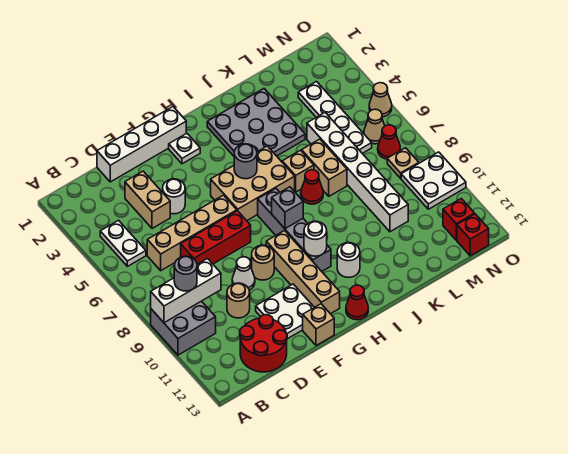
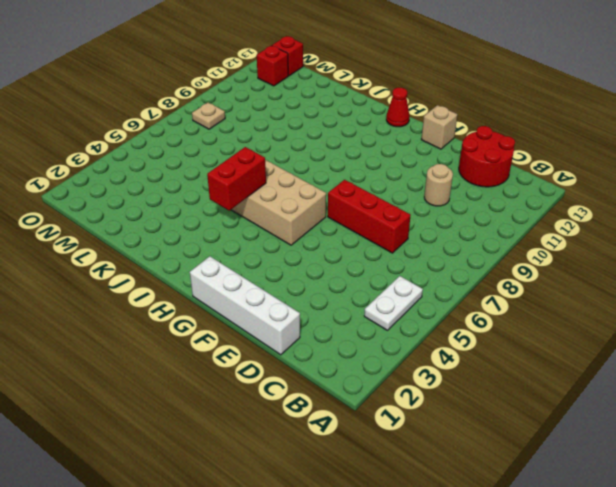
red 1x2 brick [207,147,266,211] -> none
none -> grey 2x2 brick [151,301,216,355]
none -> tan 1x4 brick [147,195,237,271]
none -> tan 1x2 brick [125,171,170,228]
none -> white 1x1 round brick [163,179,185,214]

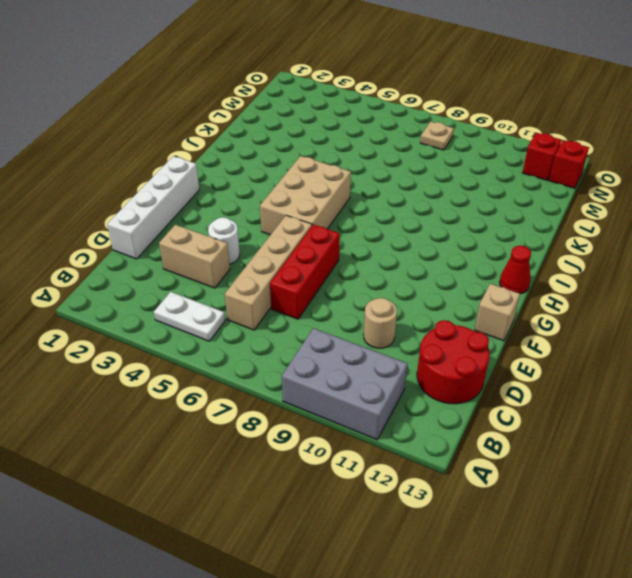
grey 2x3 brick [282,328,407,440] -> grey 2x2 brick [151,301,216,355]
none -> white 1x1 cone [232,257,255,290]
none -> white 2x2 plate [256,284,314,339]
none -> tan 1x1 round brick [252,245,274,280]
none -> white 1x1 plate [169,133,200,164]

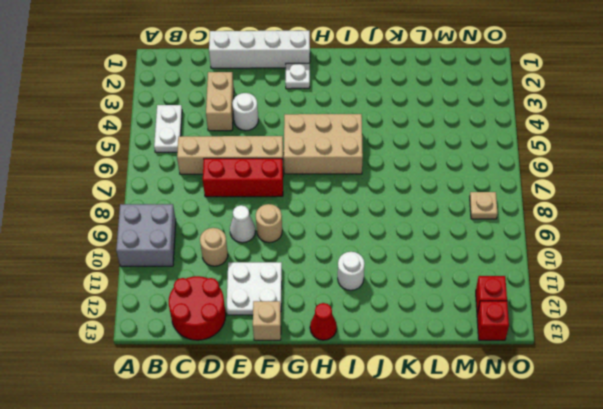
none -> tan 1x4 brick [266,231,340,314]
none -> grey 1x4 brick [258,188,331,271]
none -> grey 3x3 plate [207,89,305,156]
none -> tan 1x1 brick [282,150,314,192]

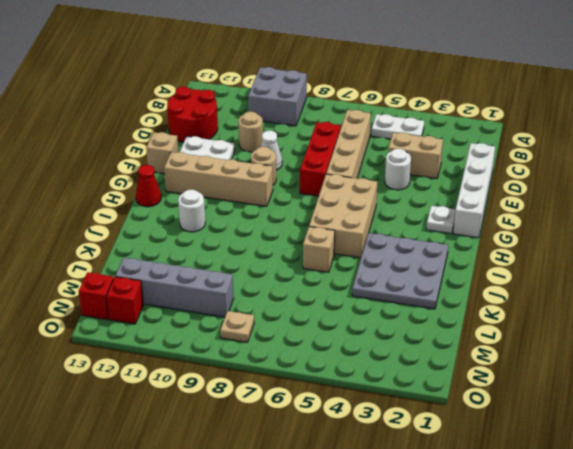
grey 1x4 brick [115,257,234,317] -> grey 1x4 brick moved to [258,188,331,271]
none -> red 1x1 cone [301,170,323,204]
none -> tan 1x2 brick [302,139,347,196]
none -> white 1x6 brick [307,113,408,232]
none -> white 1x4 plate [298,82,372,153]

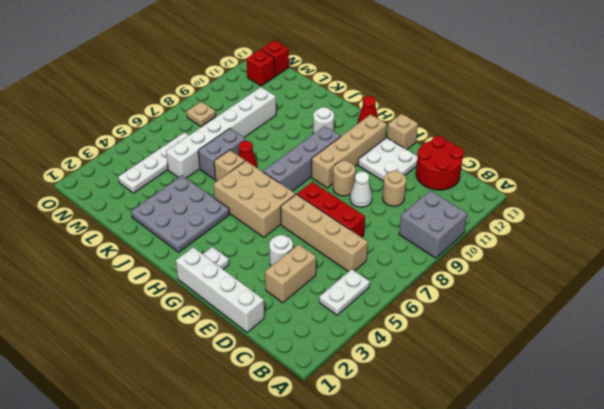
grey 1x2 brick [198,129,245,179] -> tan 1x2 brick [302,139,347,196]
none -> tan 1x1 cone [364,109,385,144]
none -> red 1x1 cone [378,125,400,159]
none -> white 2x2 plate [401,152,466,209]
none -> tan 1x1 cone [369,83,392,117]

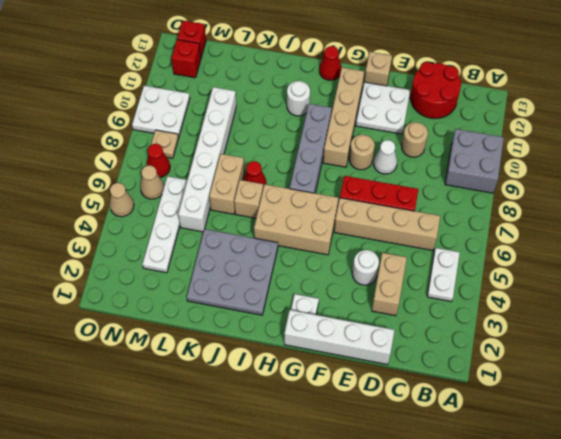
none -> white 1x3 brick [151,259,221,323]
none -> grey 1x1 round brick [234,144,257,179]
none -> grey 1x1 brick [272,187,303,229]
none -> white 1x1 round brick [304,221,327,256]

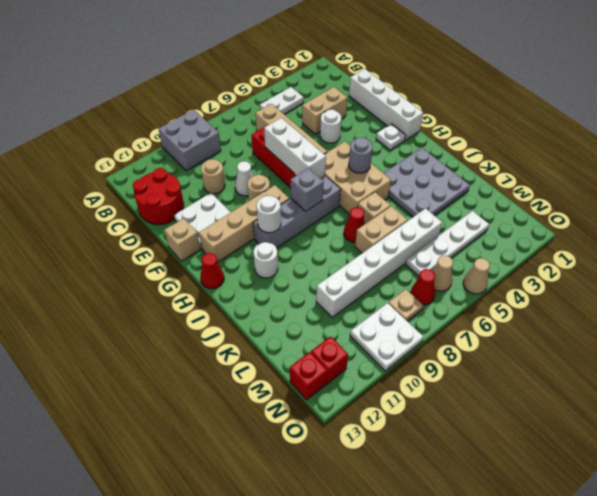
white 1x3 brick [264,118,326,178] -> white 1x3 brick moved to [151,259,221,323]
none -> grey 1x1 round brick [174,256,197,291]

